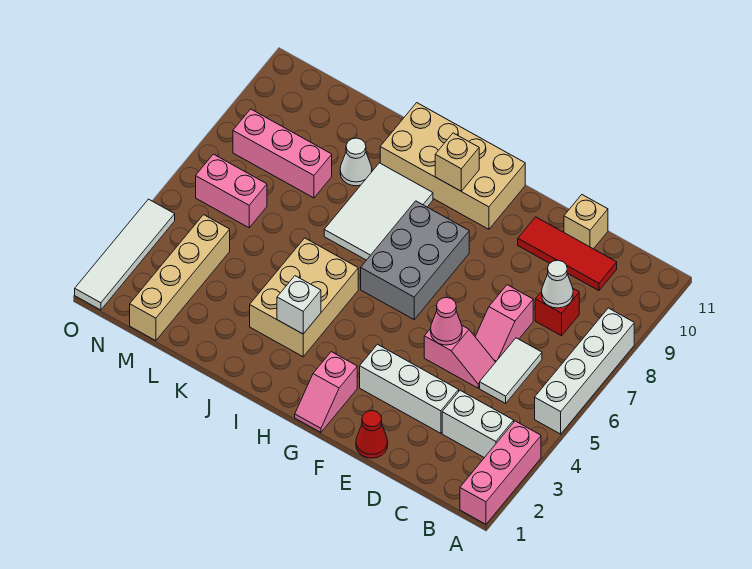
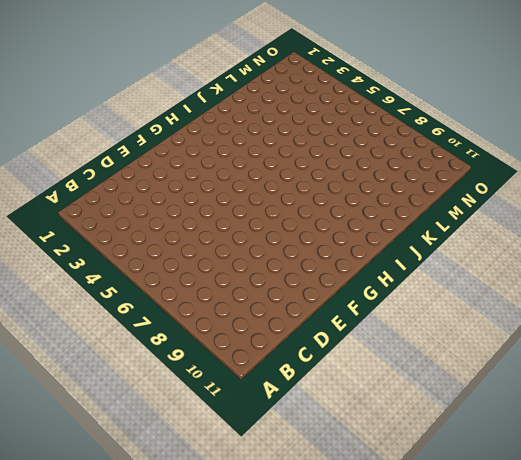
none -> pink 1x3 brick [460,421,541,524]
none -> white 1x4 brick [535,308,634,434]
none -> white 1x2 brick [442,390,514,458]

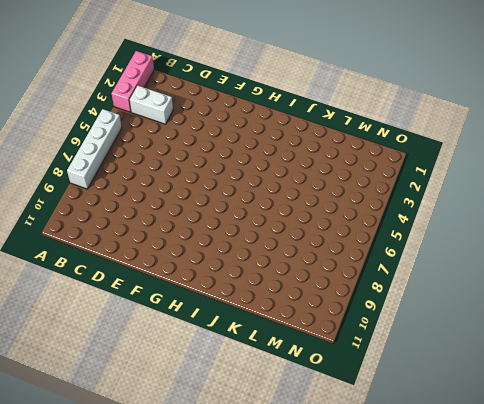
none -> white 1x2 tile [480,338,542,403]
none -> red 1x1 brick [535,289,579,336]
none -> red 1x3 tile [518,217,617,291]

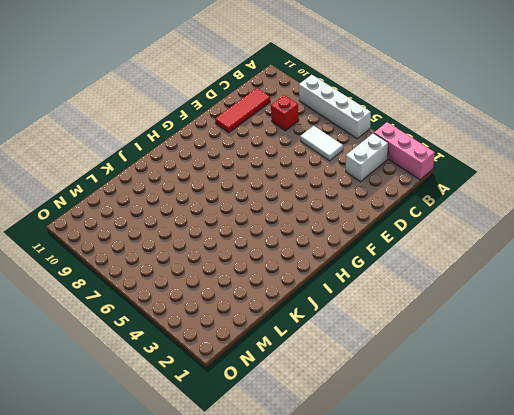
none -> white 1x3 brick [360,344,459,433]
none -> pink 1x2 slope [424,326,495,388]
none -> pink 1x2 slope [475,285,533,362]

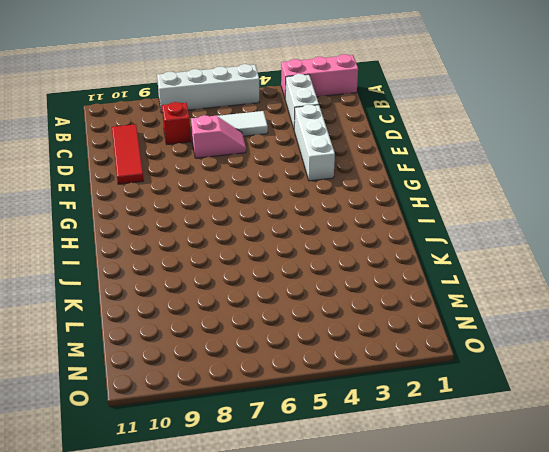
none -> pink 1x2 slope [424,326,495,388]
none -> tan 1x1 brick [564,195,608,249]
none -> red 1x1 cone [356,411,388,458]

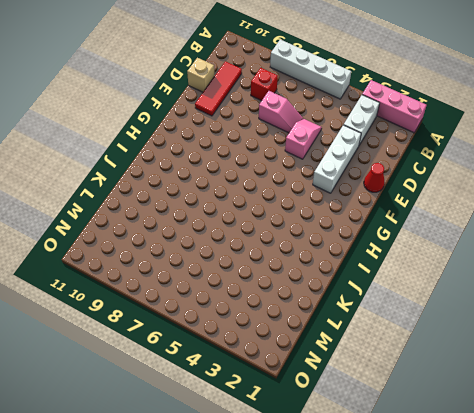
none -> white 1x2 tile [480,338,542,403]
none -> pink 1x2 slope [295,352,357,432]
none -> grey 2x3 brick [361,201,469,319]

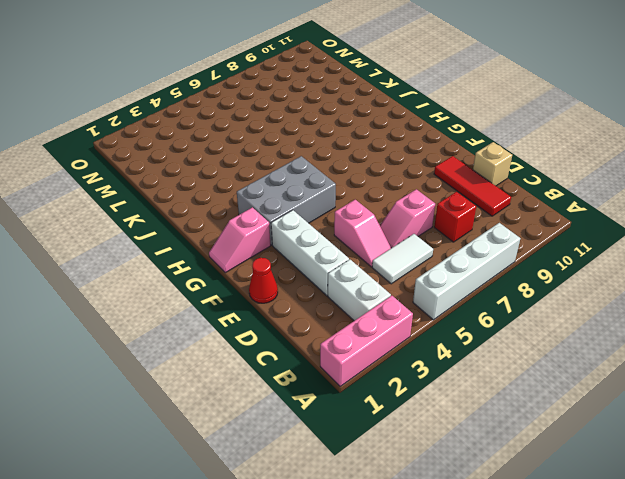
grey 2x3 brick [237,156,336,245] -> grey 2x3 brick moved to [361,201,469,319]
none -> tan 2x4 brick [380,103,525,229]
none -> tan 2x3 brick [250,238,358,357]
none -> white 2x3 tile [324,163,433,260]

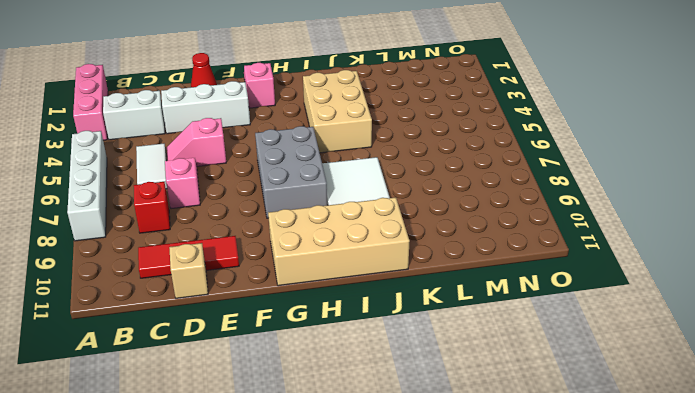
none -> white 1x1 cone [340,138,372,186]
none -> pink 1x3 brick [233,109,332,198]
none -> tan 1x4 brick [130,215,230,341]

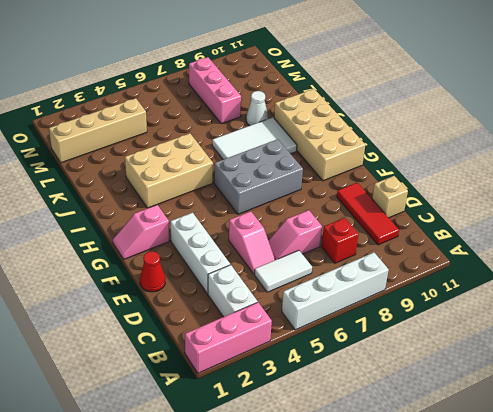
none -> pink 1x2 brick [196,154,267,228]
none -> white 1x4 tile [75,199,175,310]
none -> white 1x1 cone [542,260,573,308]

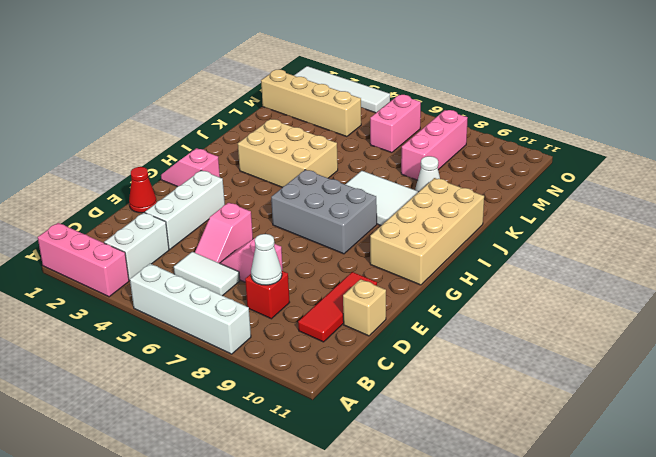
none -> pink 1x1 cone [431,298,462,345]
none -> tan 1x1 brick [435,133,479,191]
none -> white 1x1 brick [277,276,321,334]

